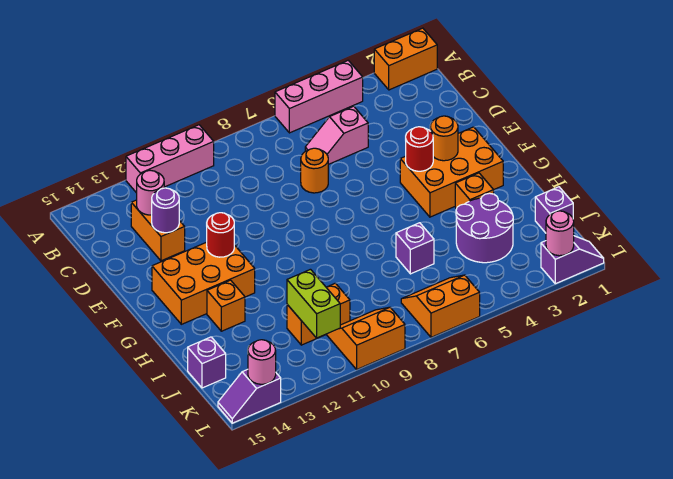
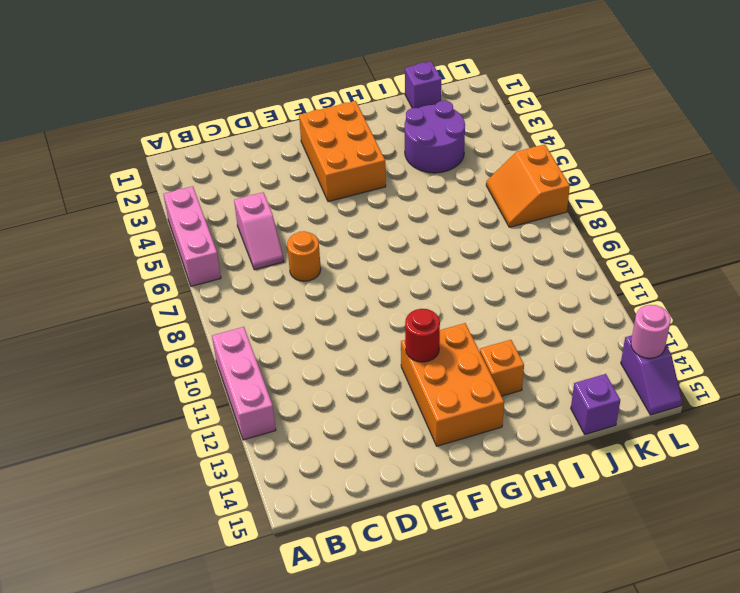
none -> orange 1x2 brick [374,28,437,90]
none -> orange 1x2 brick [131,200,185,261]
none -> orange 1x1 brick [455,173,494,209]

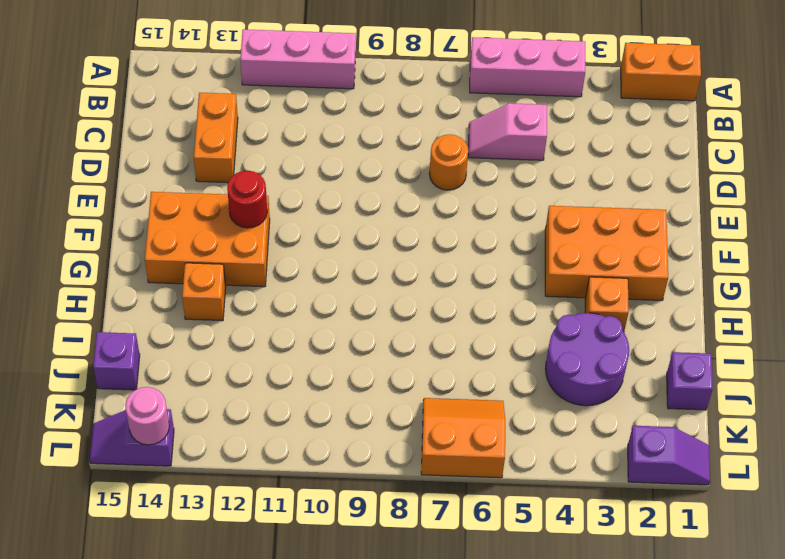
none -> purple 1x1 brick [396,223,434,274]
none -> orange 1x2 brick [287,283,350,345]
none -> orange 2x2 slope [327,307,405,369]

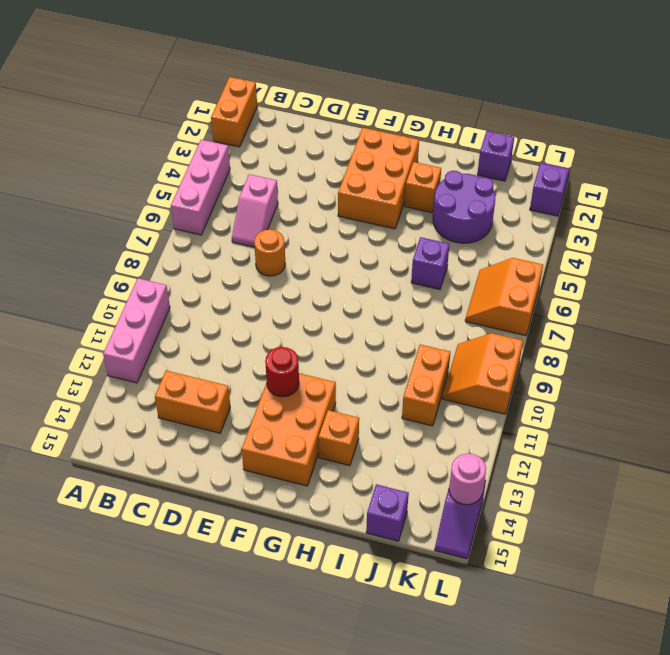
none -> pink 1x1 round brick [137,170,164,215]
none -> purple 1x1 round brick [152,188,179,233]
none -> orange 1x1 round brick [430,116,458,161]

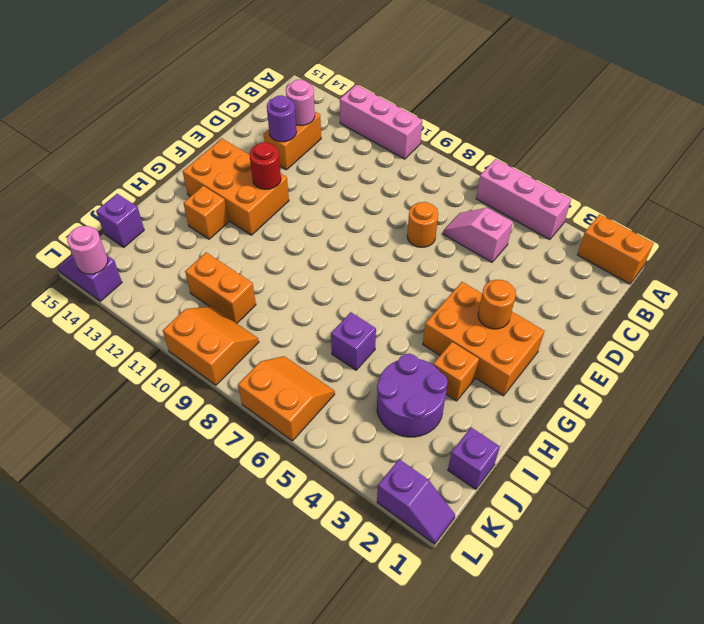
none -> red 1x1 round brick [406,127,433,171]
none -> lime 1x2 brick [287,269,340,338]
none -> pink 1x1 round brick [546,211,574,256]

